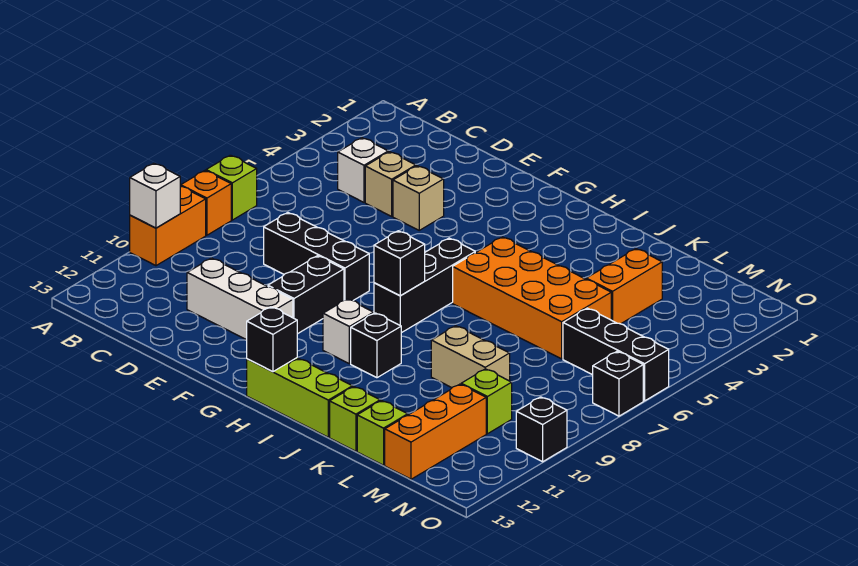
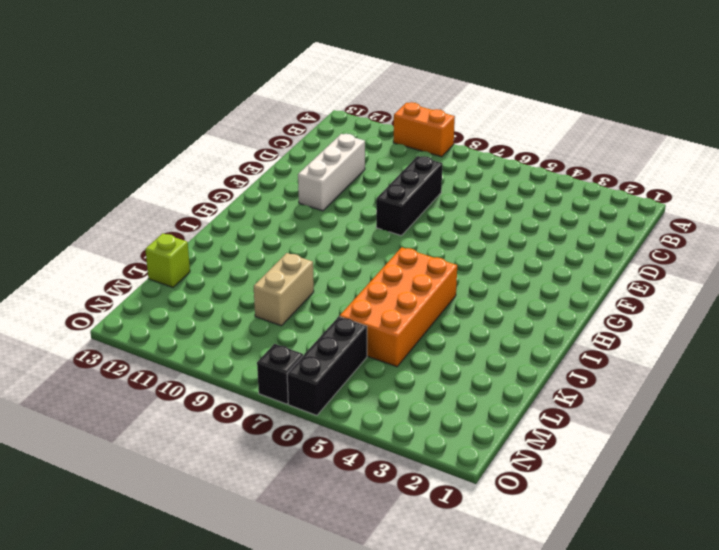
none -> lime 1x1 brick [206,155,257,220]
none -> orange 1x1 brick [181,171,231,235]
none -> white 1x1 brick [338,138,388,202]

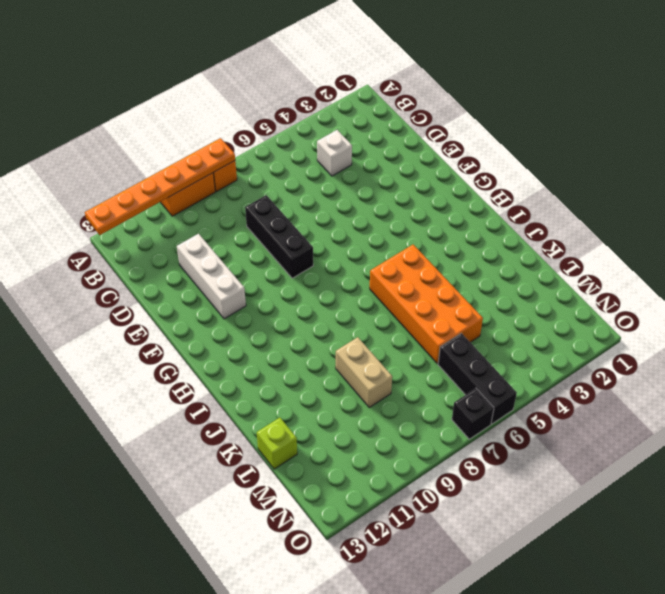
orange 1x6 plate [85,138,235,235] -> white 1x1 brick [130,163,180,228]
none -> lime 1x1 brick [206,155,257,220]
none -> tan 1x1 brick [365,152,416,216]
none -> tan 1x1 brick [393,166,444,230]

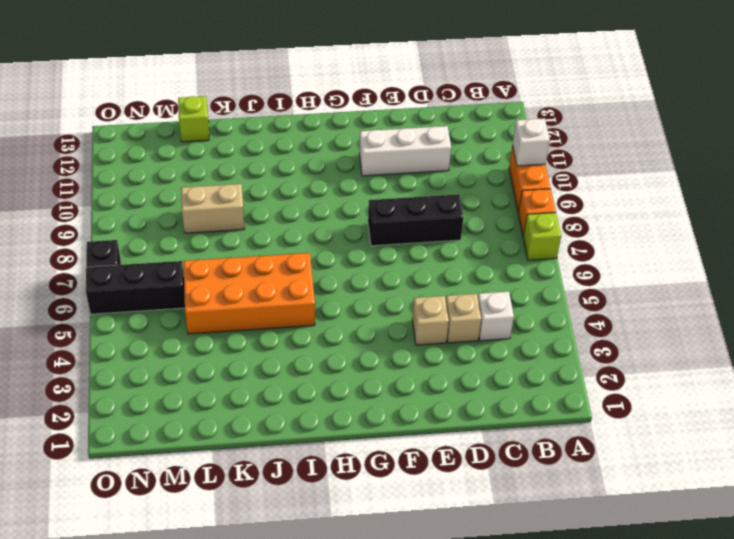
none -> black 1x2 brick [268,256,344,334]
none -> black 1x3 brick [374,238,475,333]
none -> white 1x1 brick [323,299,374,364]

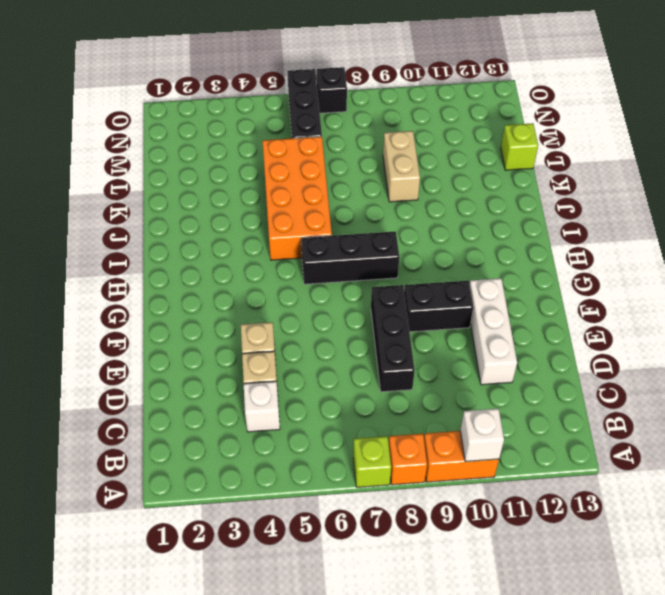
none -> white 1x1 brick [323,299,374,364]
none -> lime 1x3 brick [247,358,352,437]
none -> black 1x1 brick [351,313,401,378]

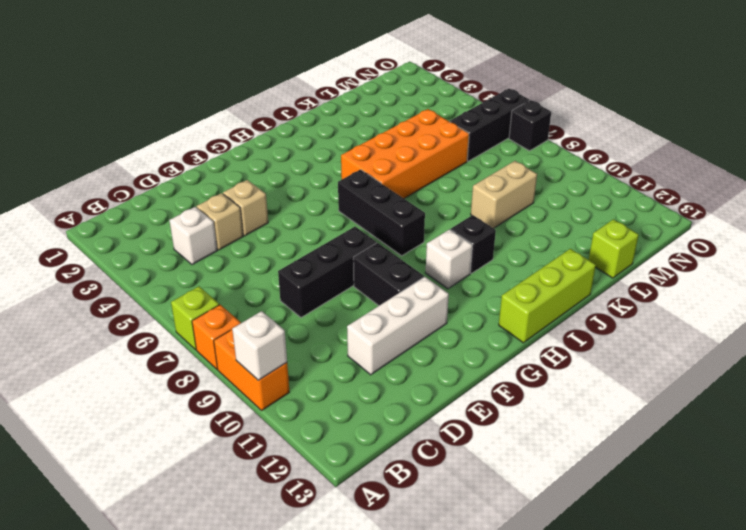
none -> lime 1x1 brick [330,387,380,451]
none -> orange 1x2 brick [586,249,662,324]
none -> lime 1x1 brick [461,369,512,434]

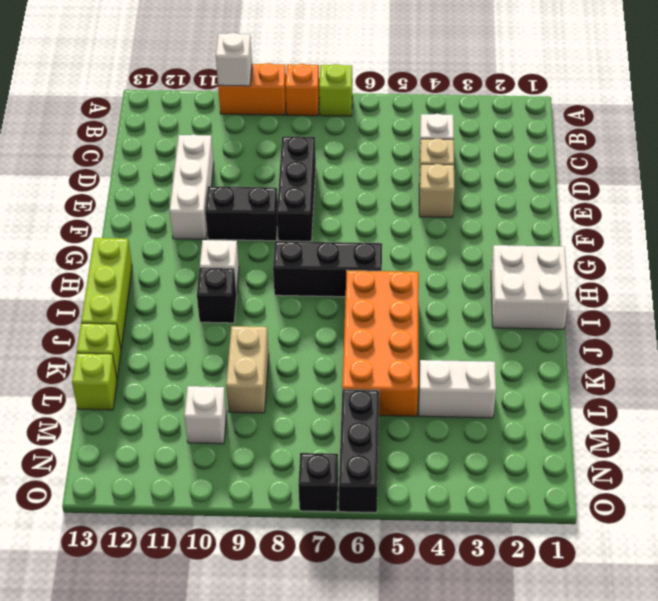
white 2x2 brick [491,245,568,329] -> none
white 1x2 brick [419,360,496,418] -> orange 1x2 brick [586,249,662,324]
white 1x1 brick [184,386,227,444] -> lime 1x1 brick [461,369,512,434]
none -> orange 1x3 brick [385,384,486,479]
none -> black 1x1 brick [516,397,567,462]
none -> black 1x1 brick [374,231,425,296]

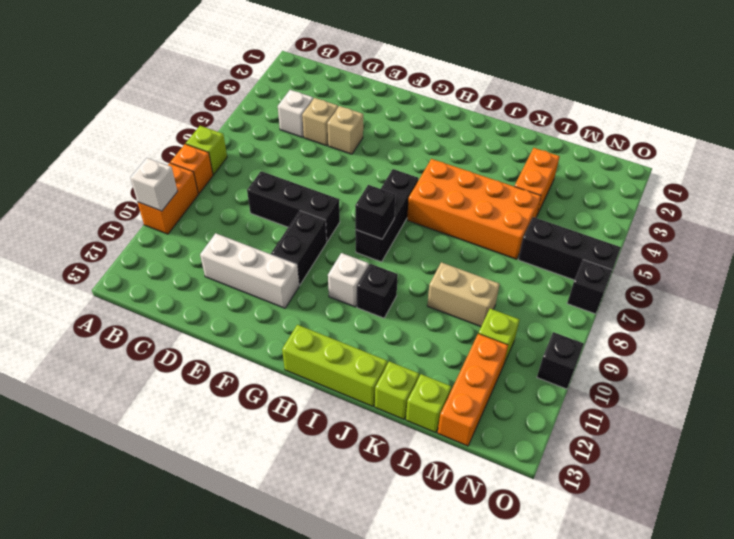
none -> black 1x1 brick [247,307,297,372]

